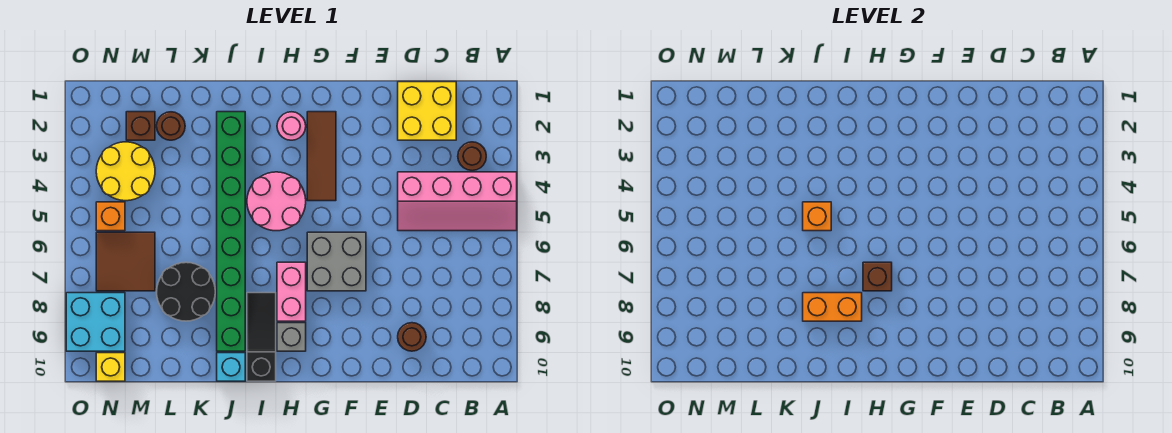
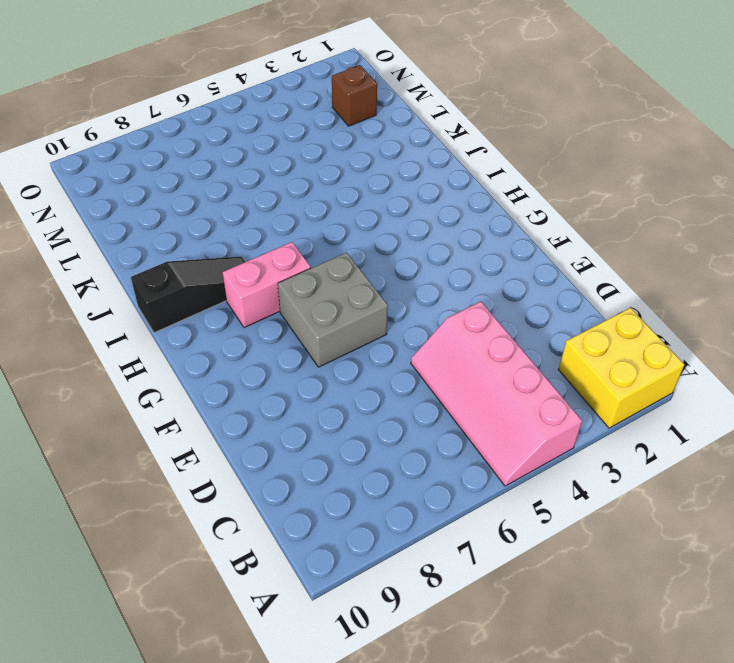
yellow 2x2 brick [558,308,685,428] -> yellow 2x2 brick moved to [398,82,456,140]
none -> brown 1x1 round brick [458,142,486,171]
none -> brown 1x1 round brick [398,323,426,351]
none -> brown 1x3 tile [307,112,336,201]

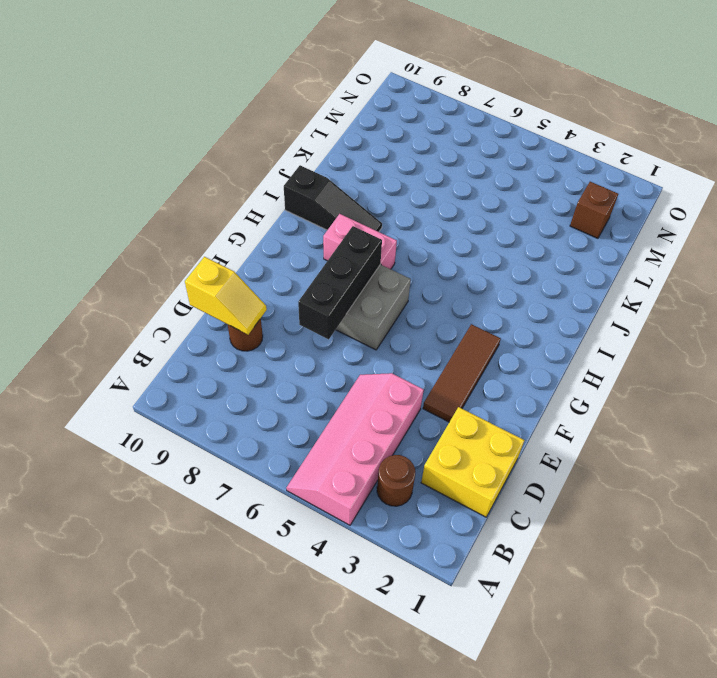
yellow 1x2 slope [185,257,267,335] -> none
brown 1x3 tile [423,324,501,422] -> brown 1x3 tile turned to [307,112,336,201]
black 1x3 brick [298,226,382,339] -> none
none -> pink 1x1 round brick [277,112,306,140]
none -> pink 2x2 round brick [247,172,306,231]
none -> grey 1x1 brick [277,323,306,351]

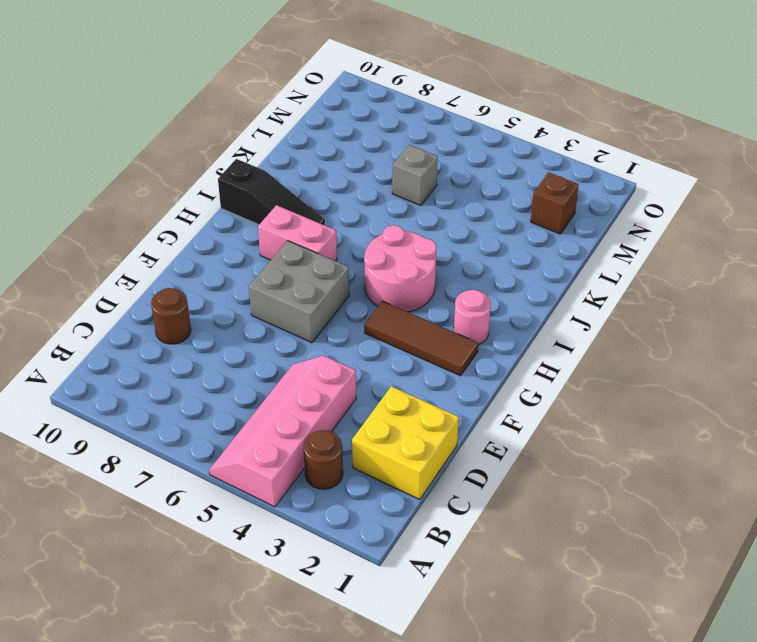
grey 1x1 brick [392,145,438,206] -> grey 1x1 brick moved to [277,323,306,351]
none -> green 1x8 brick [217,112,245,351]
none -> cyan 1x1 brick [217,353,245,381]
none -> black 2x2 round brick [157,262,215,321]

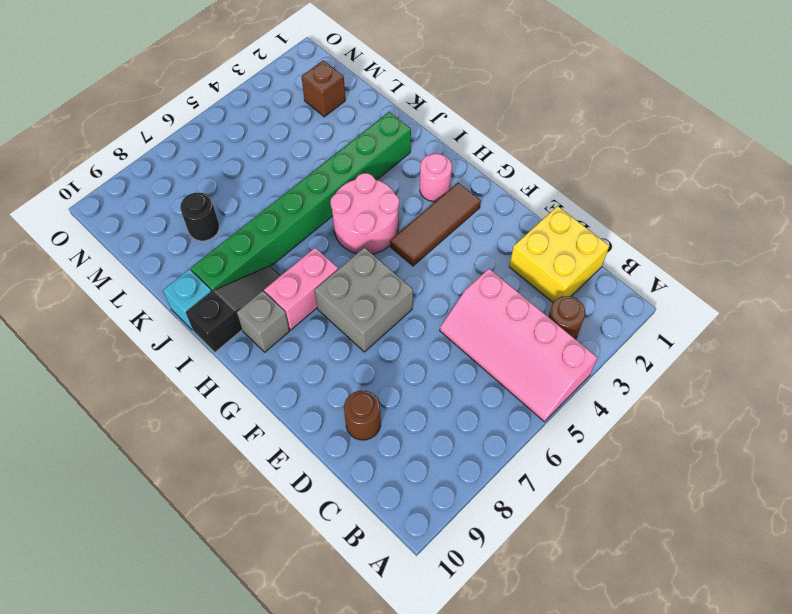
black 1x1 round brick [180,193,219,241] -> black 2x2 round brick [157,262,215,321]
none -> brown 1x1 round brick [157,112,185,140]
none -> yellow 2x2 round brick [96,142,155,201]
none -> brown 2x2 tile [96,232,155,291]

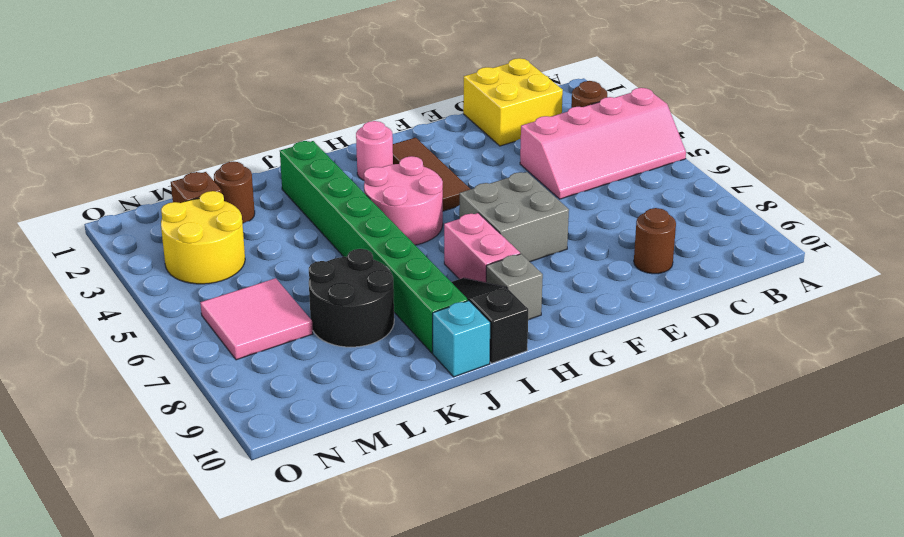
pink 2x2 tile [200,278,313,360] -> brown 2x2 tile [96,232,155,291]
none -> orange 1x1 brick [96,202,125,231]
none -> cyan 2x2 brick [66,293,125,351]
none -> yellow 1x1 brick [96,353,125,381]

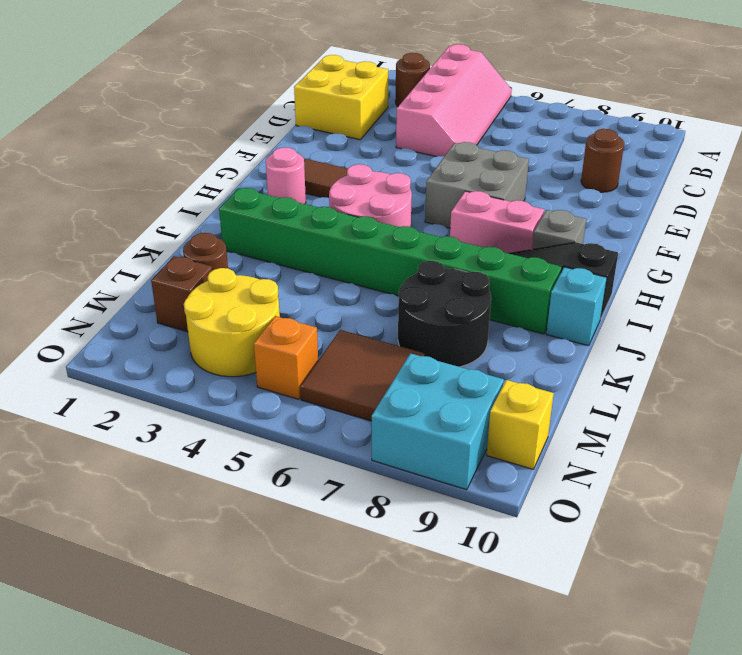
none -> brown 1x1 brick [863,262,892,291]
none -> orange 1x2 brick [803,293,862,321]
none -> orange 1x1 brick [803,202,831,231]

